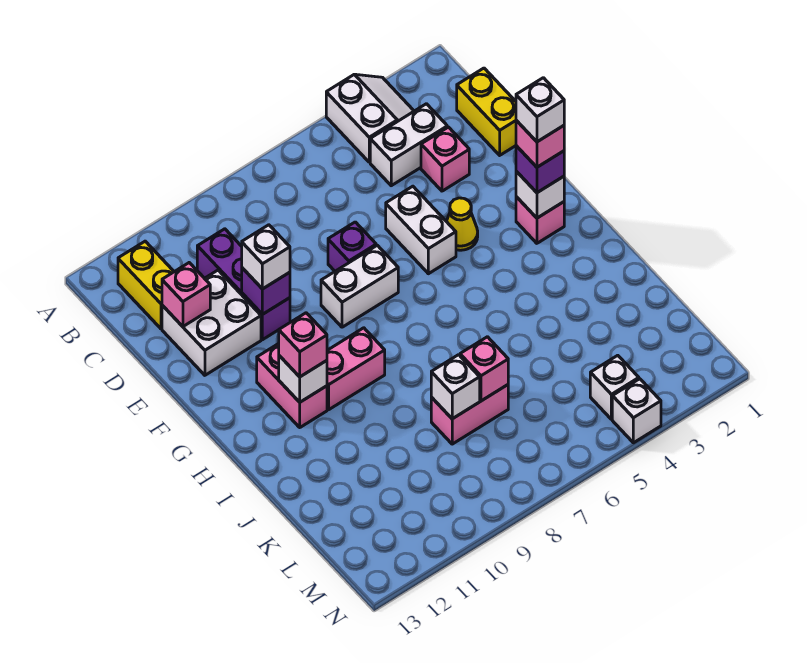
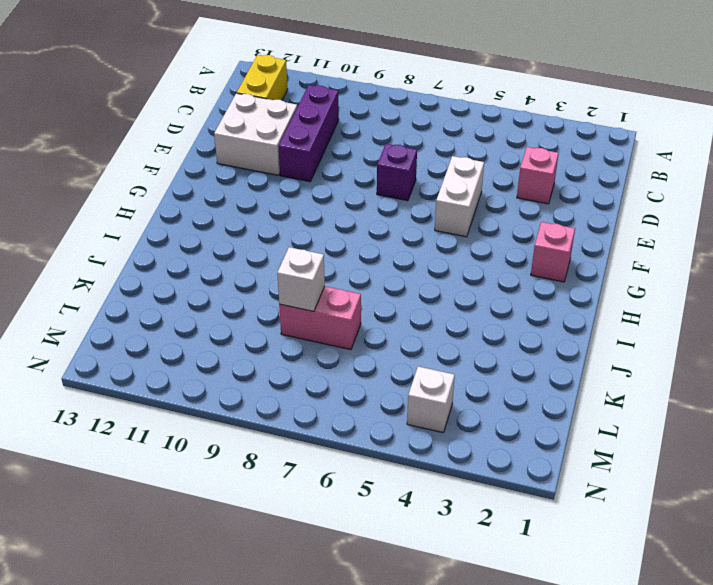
none -> white 2x2 slope [326,74,414,162]
none -> yellow 1x2 brick [457,68,516,155]
none -> white 1x2 brick [370,104,447,186]

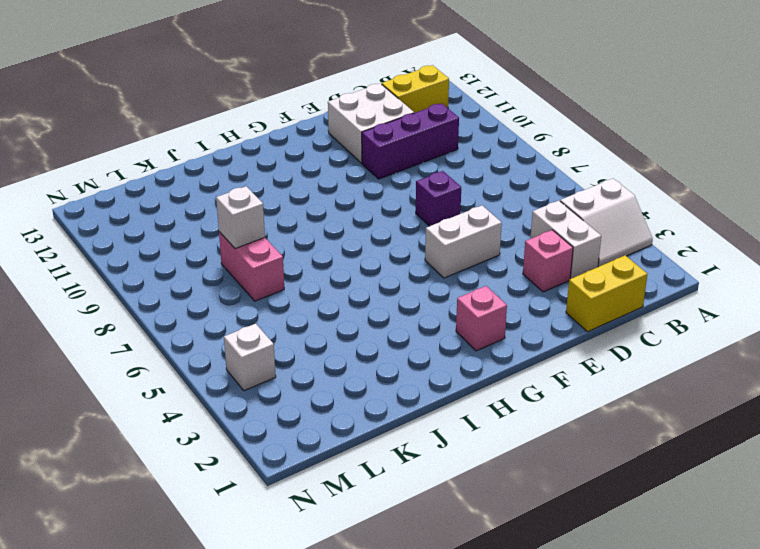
none -> yellow 1x1 cone [446,198,478,250]
none -> white 1x2 brick [321,245,398,327]
none -> pink 1x2 brick [257,344,327,427]

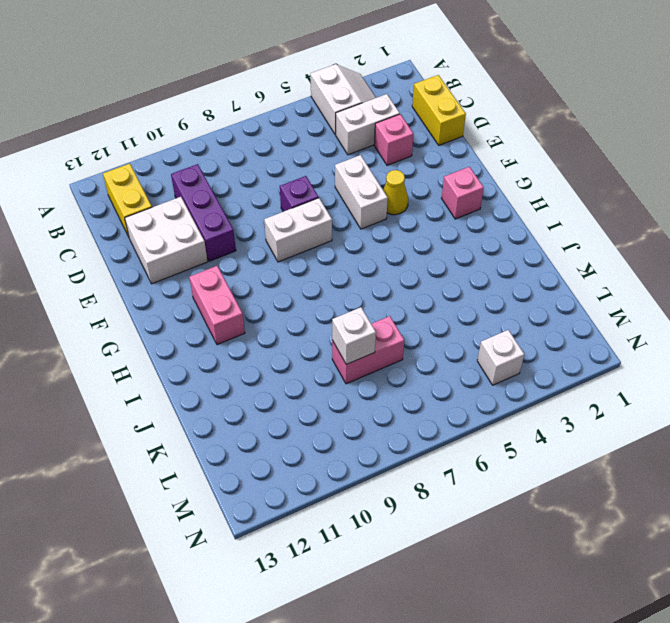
none -> pink 1x2 brick [327,328,385,410]
none -> white 1x1 brick [612,379,661,443]
none -> pink 1x1 brick [162,263,210,326]

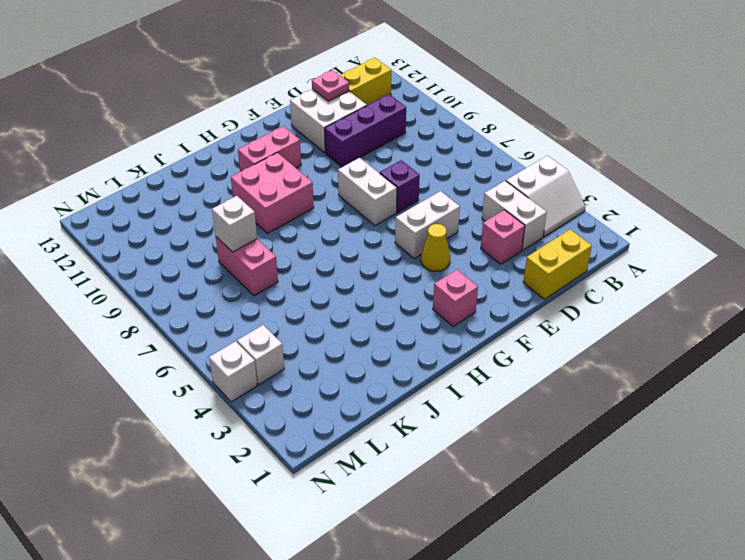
pink 1x1 plate [312,70,349,101] -> pink 1x1 brick [162,263,210,326]
pink 2x2 brick [231,153,314,233] -> pink 1x2 brick [327,328,385,410]
none -> purple 1x1 brick [242,268,290,314]
none -> white 1x1 brick [516,171,564,218]
none -> white 1x1 brick [279,356,327,402]

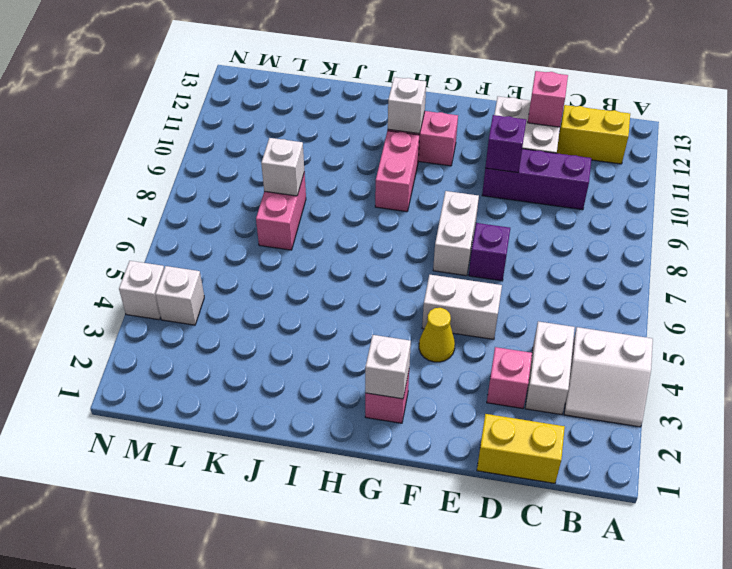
none -> pink 1x1 brick [460,337,508,401]
none -> white 1x1 brick [242,225,290,289]
none -> purple 1x1 brick [516,146,564,193]

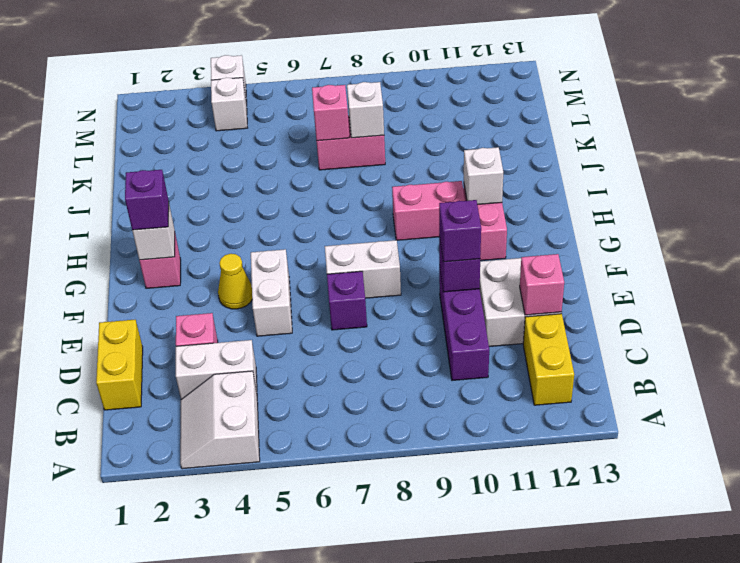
purple 1x1 brick [439,200,481,262] -> white 1x1 brick [242,225,290,289]
none -> pink 1x1 brick [278,313,327,377]
none -> pink 1x1 brick [516,120,564,167]
none -> white 1x1 brick [516,78,564,142]

